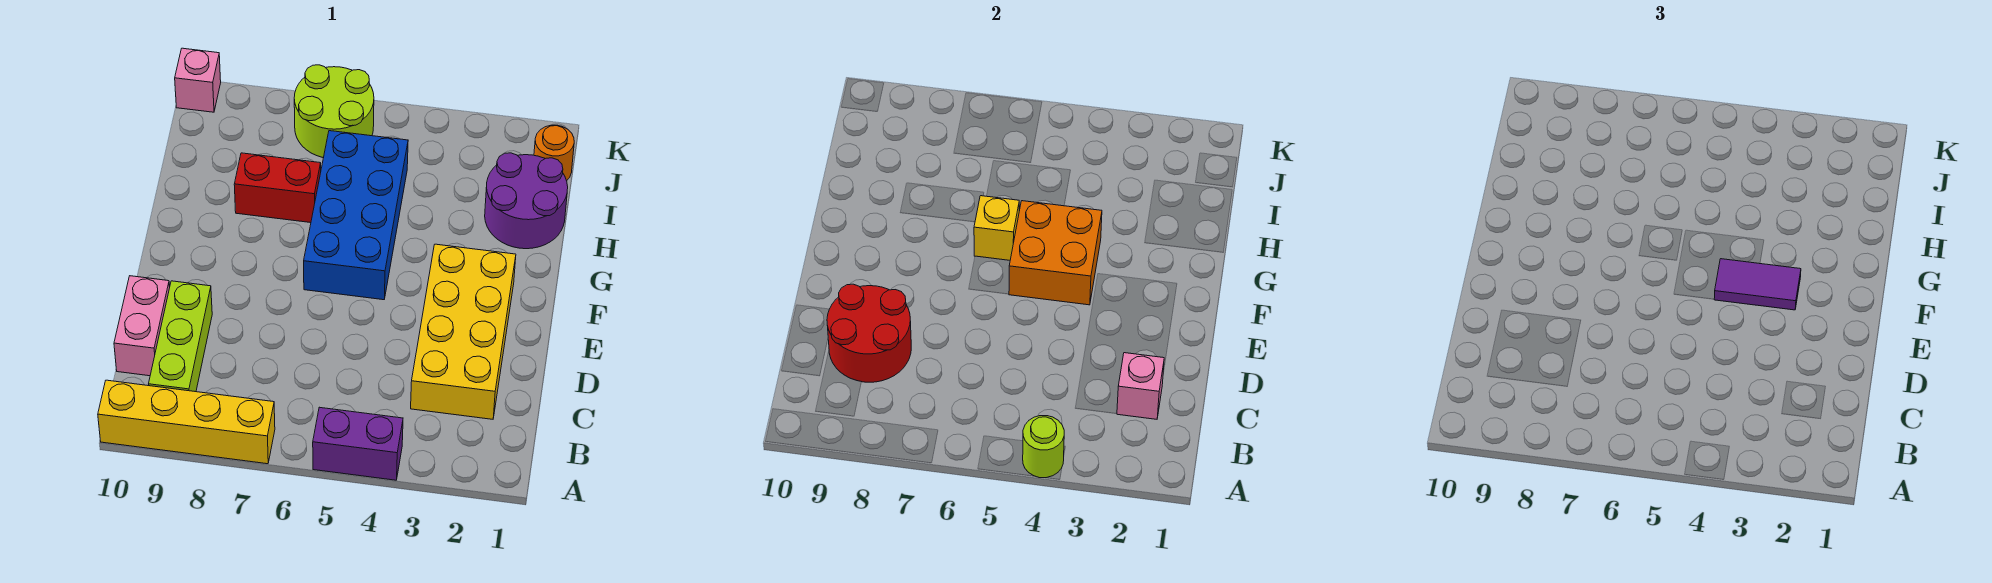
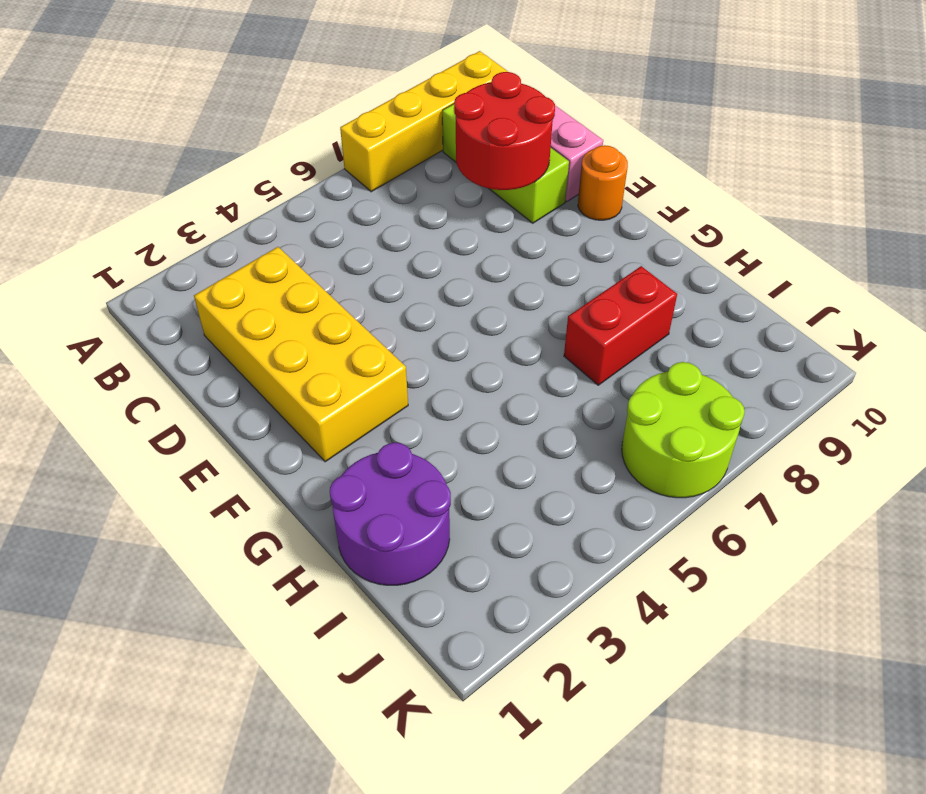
orange 1x1 round brick [578,145,628,220] -> orange 1x1 round brick moved to [534,125,574,181]
none -> purple 1x2 brick [313,407,403,480]
none -> blue 2x4 brick [304,131,408,300]
none -> pink 1x1 brick [175,48,221,112]

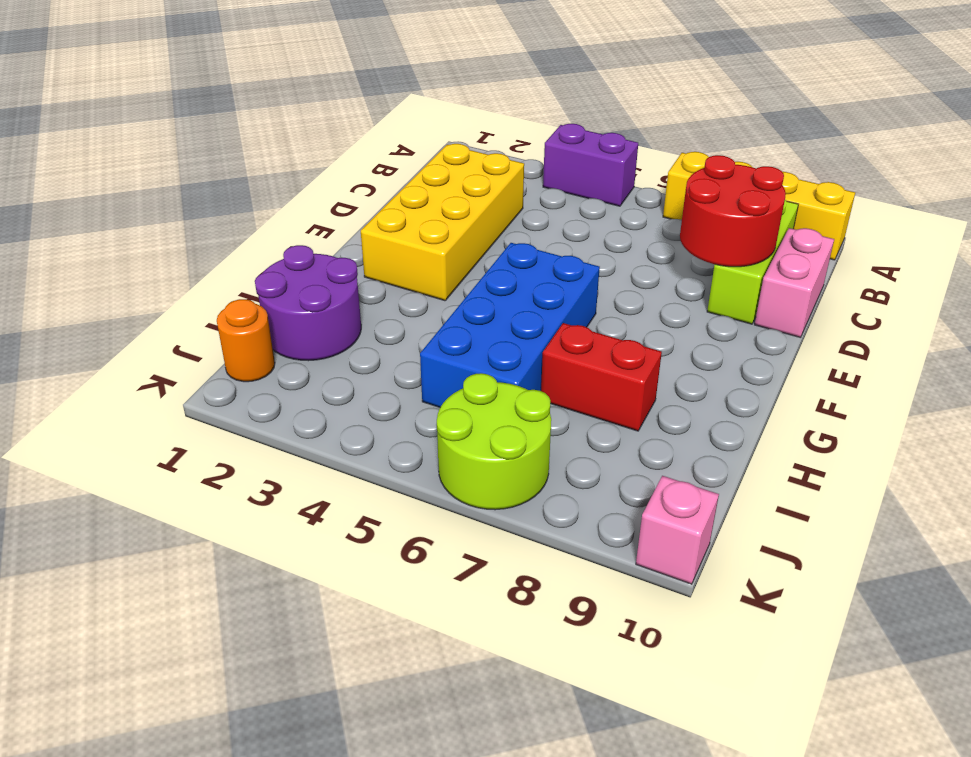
none -> lime 1x1 round brick [1023,416,1064,478]
none -> pink 1x1 brick [1117,353,1164,419]
none -> orange 2x2 brick [1009,201,1102,305]

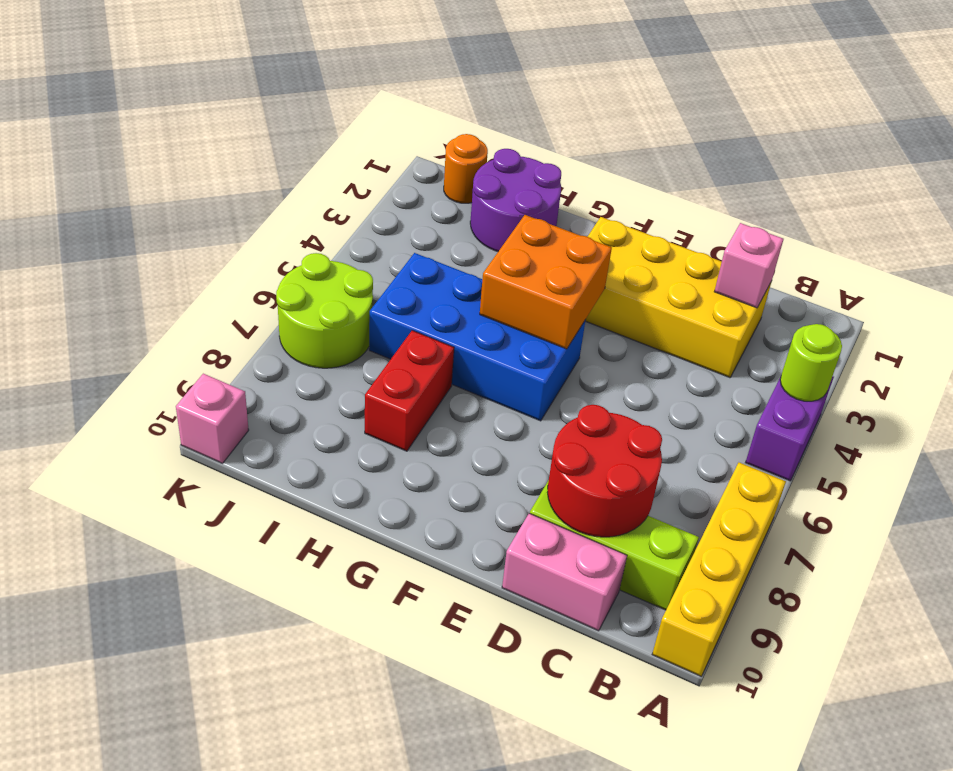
none -> yellow 1x1 brick [974,196,1019,260]
none -> purple 1x2 tile [1714,259,1801,310]

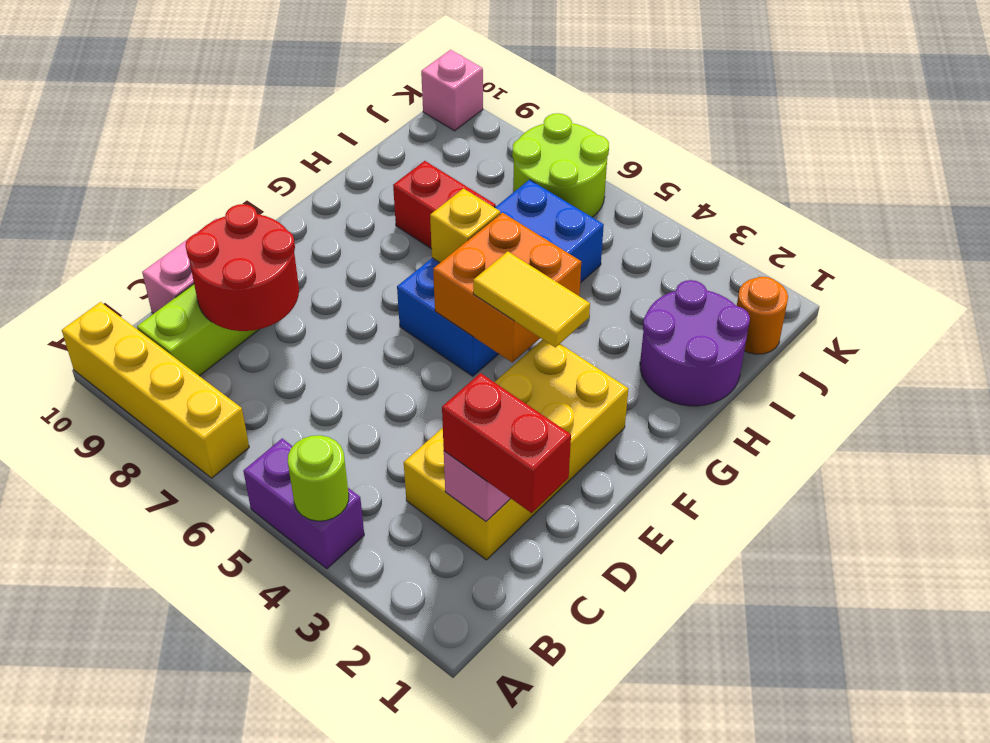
red 1x2 brick [442,373,571,513] -> none
yellow 1x2 tile [473,251,590,347] -> purple 1x2 tile [1714,259,1801,310]

